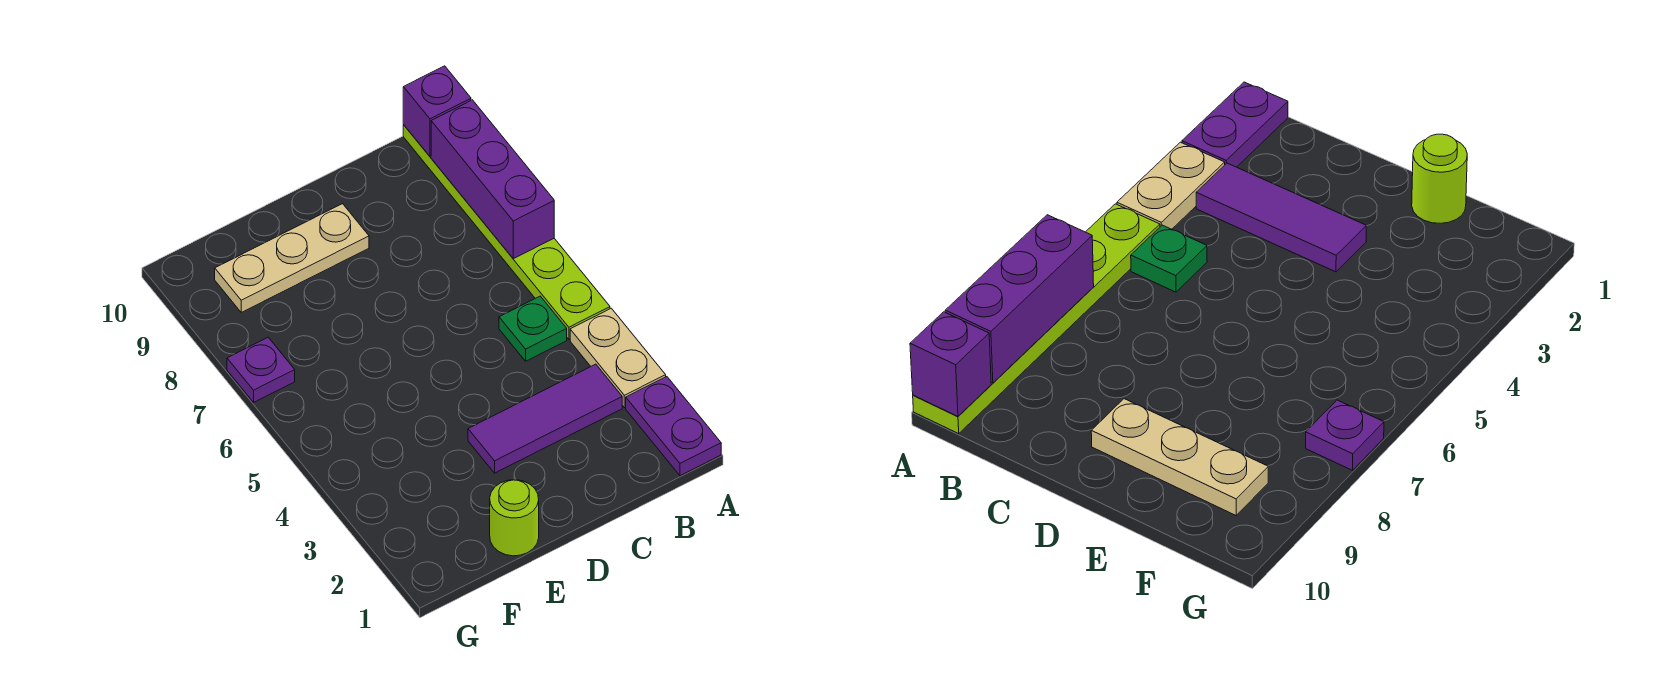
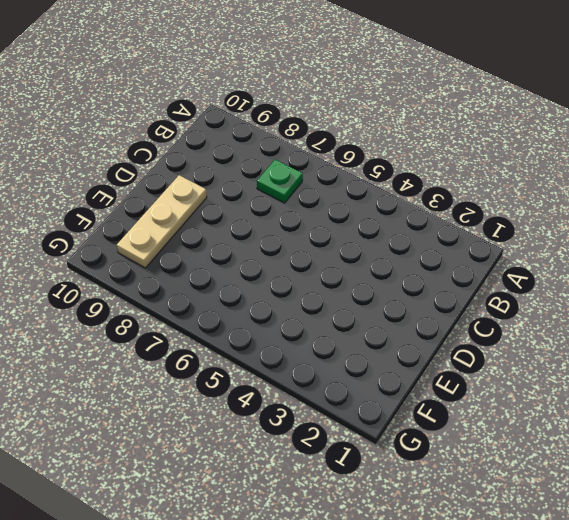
green 1x1 plate [257,159,303,203] -> green 1x1 plate moved to [499,296,567,361]
none -> purple 1x2 plate [626,377,721,476]
none -> tan 1x2 plate [570,308,666,408]

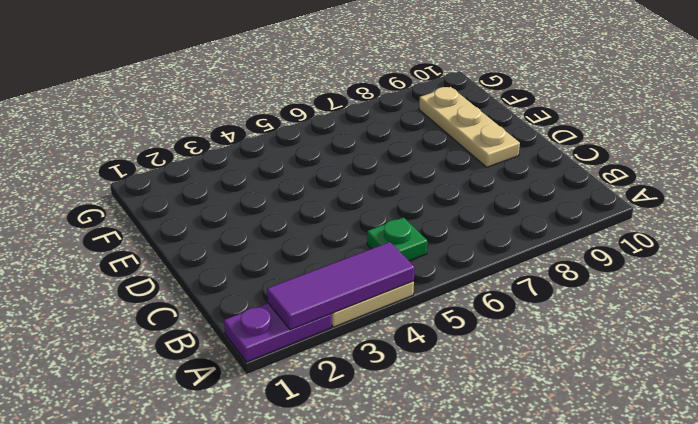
purple 1x3 tile [267,242,415,330] -> purple 1x3 tile turned to [468,364,622,473]
none -> lime 1x6 plate [403,125,610,339]
none -> lime 1x1 round brick [490,480,539,556]

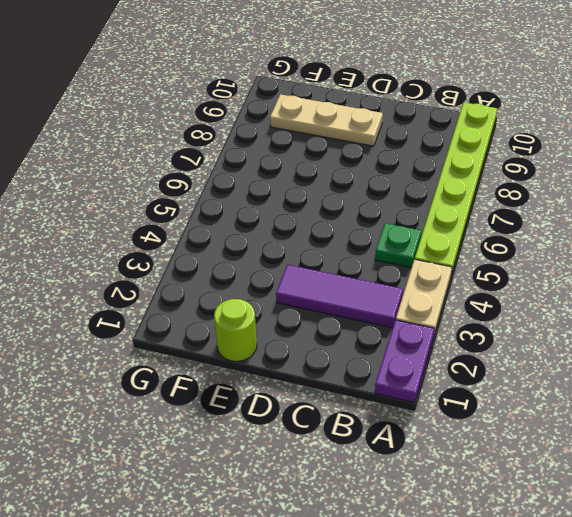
none -> purple 1x1 plate [227,337,295,402]
none -> purple 1x3 brick [431,100,554,259]

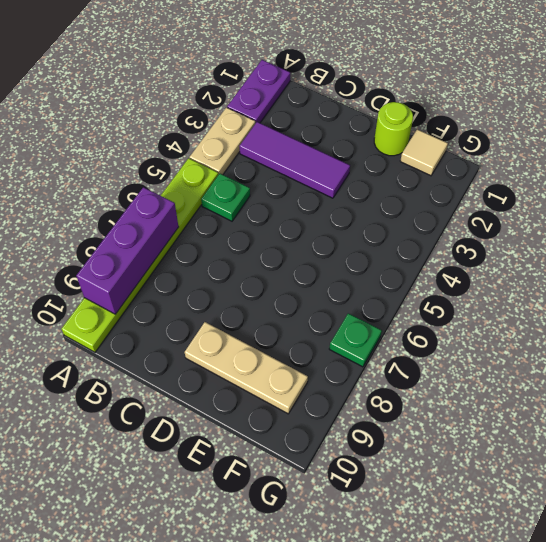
tan 1x1 tile [400,129,448,176] -> none
green 1x1 plate [329,313,382,367] -> purple 1x1 plate [227,337,295,402]
none -> purple 1x1 brick [403,66,471,156]

